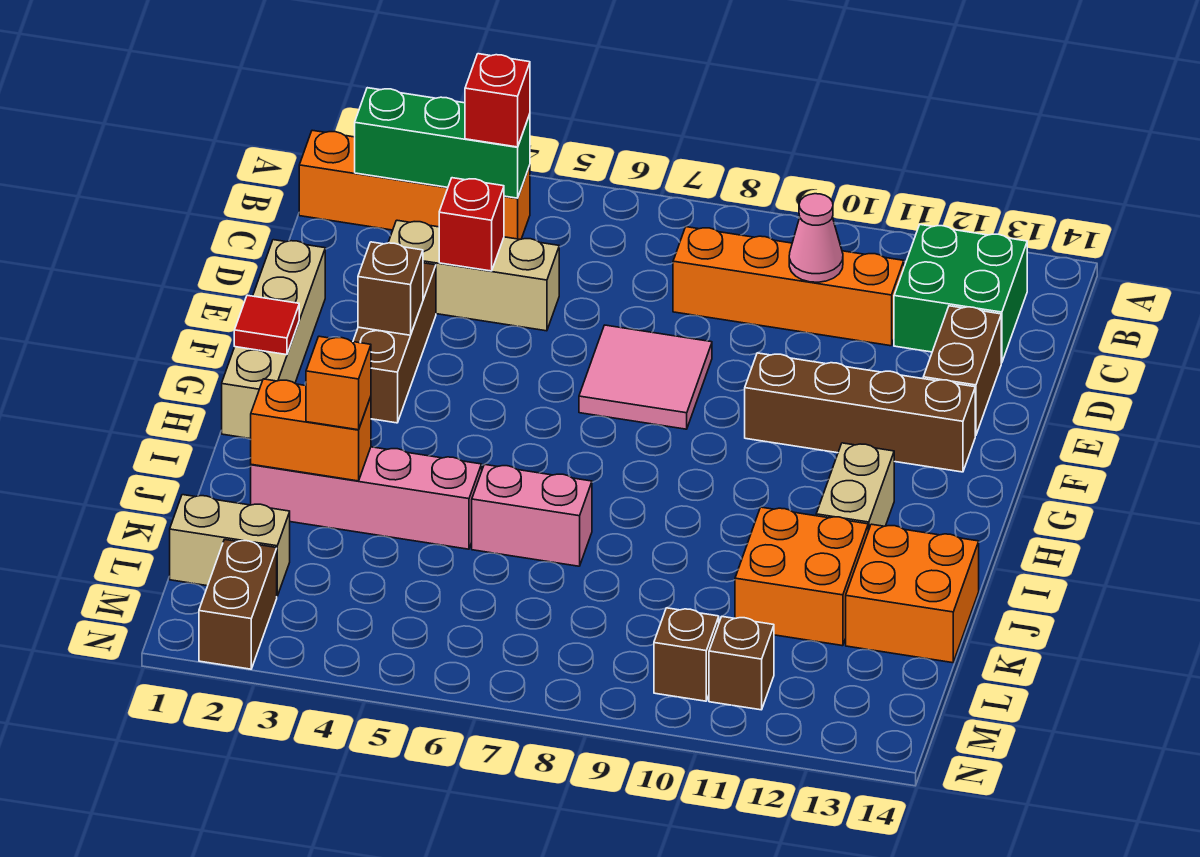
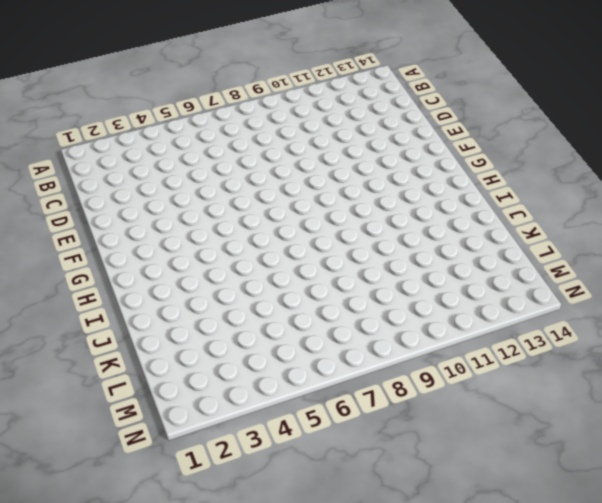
none -> orange 1x4 brick [299,130,530,239]
none -> green 2x2 brick [894,225,1027,363]
none -> orange 1x4 brick [673,227,904,346]

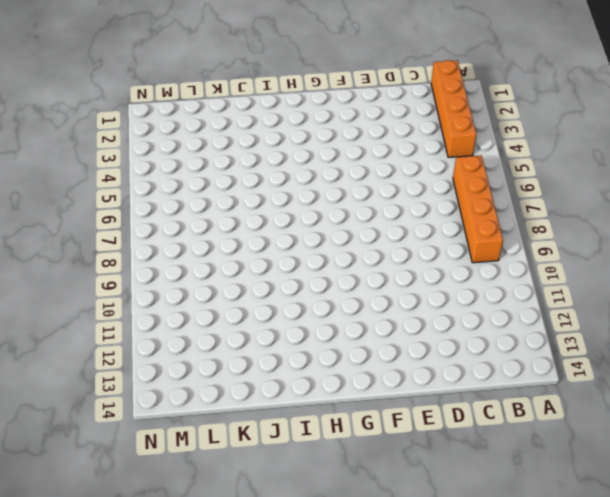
orange 1x4 brick [453,155,503,263] -> orange 1x4 brick moved to [673,227,904,346]
none -> green 2x2 brick [894,225,1027,363]
none -> tan 1x3 brick [388,220,559,331]
none -> brown 1x2 brick [923,306,1001,436]

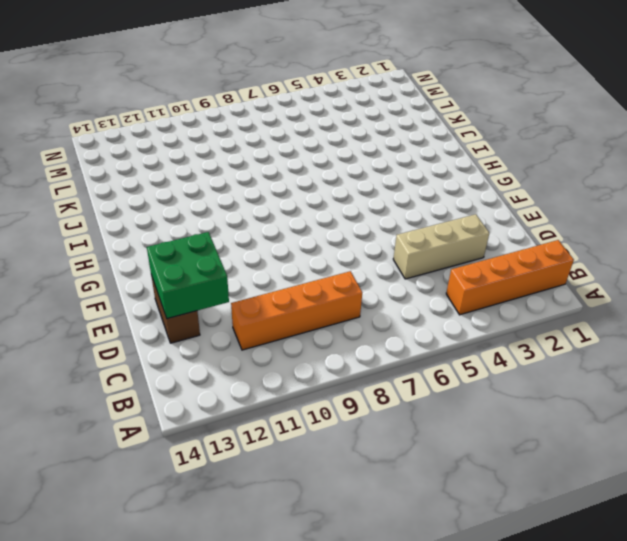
green 2x2 brick [147,232,229,319] -> green 2x2 brick moved to [894,225,1027,363]
none -> tan 1x4 brick [222,240,325,439]
none -> brown 1x3 brick [353,263,436,423]
none -> pink 2x2 tile [579,325,712,429]

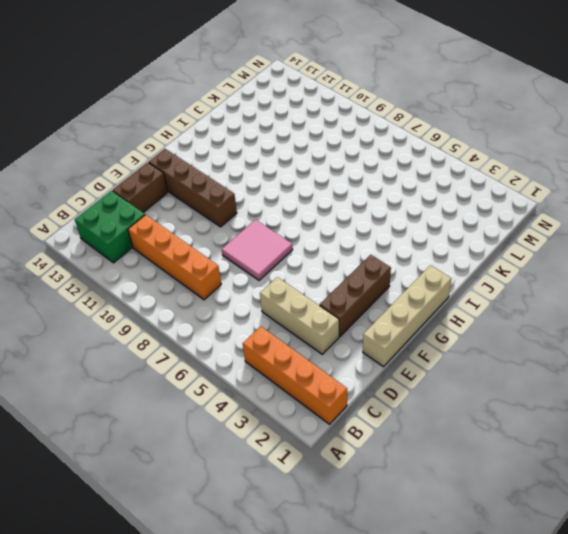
none -> tan 1x2 brick [816,443,894,531]
none -> pink 1x4 brick [251,447,482,549]
none -> pink 1x2 brick [472,464,592,566]

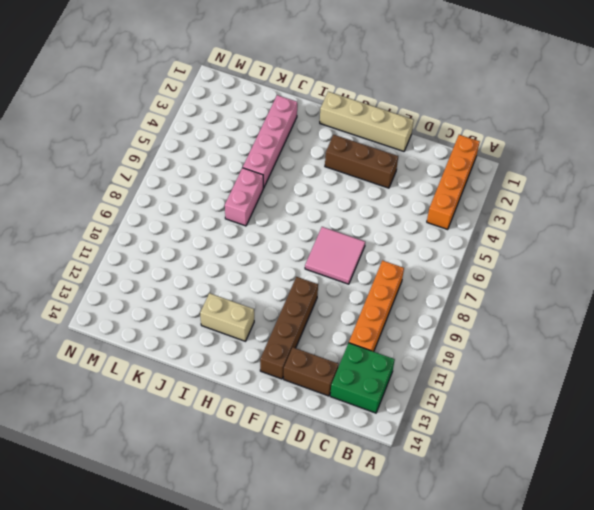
none -> tan 1x3 brick [388,220,559,331]
none -> orange 2x2 brick [735,507,868,646]
none -> orange 2x2 brick [846,524,979,663]

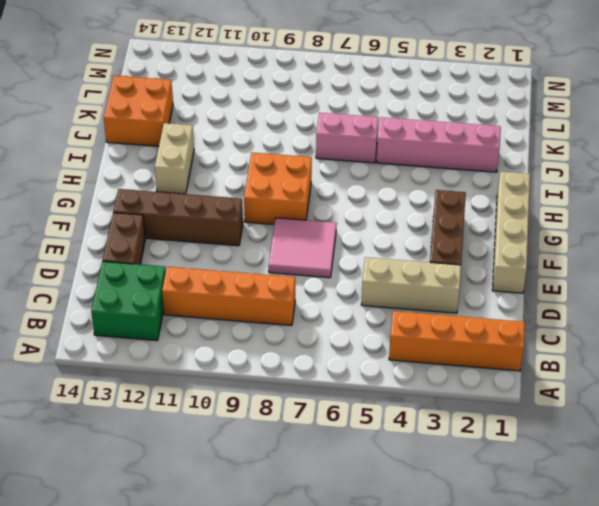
orange 2x2 brick [244,153,312,224] -> orange 2x2 brick moved to [735,507,868,646]
none -> tan 1x2 brick [170,495,290,596]
none -> brown 1x2 brick [199,540,277,669]
none -> brown 1x1 brick [654,608,719,701]

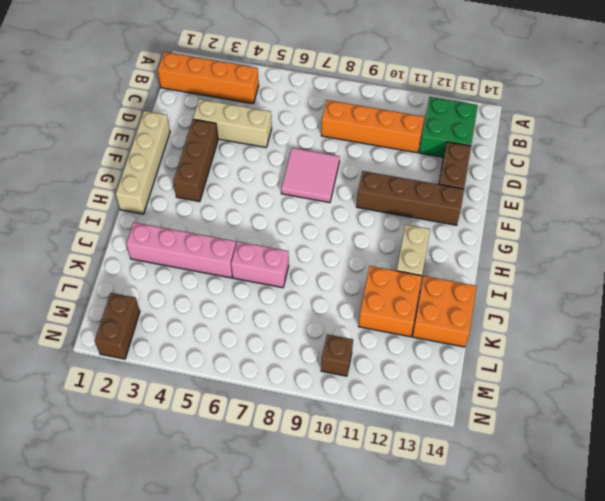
none -> tan 1x2 brick [170,495,290,596]
none -> brown 1x1 brick [709,616,774,710]
none -> green 1x3 brick [355,88,530,198]

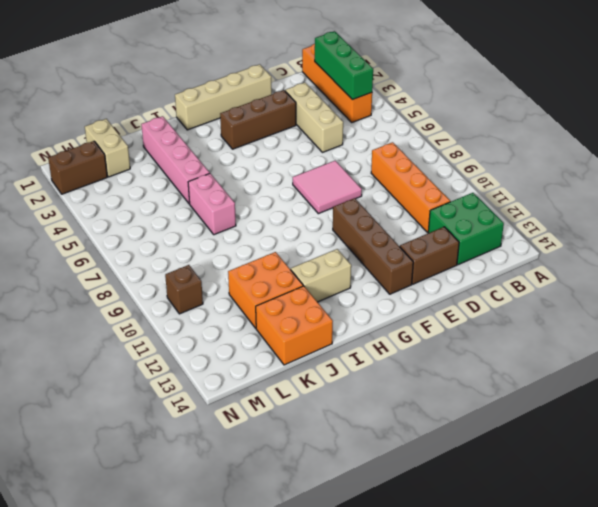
none -> brown 1x1 brick [709,616,774,710]
none -> pink 1x1 cone [789,194,843,282]
none -> red 1x1 brick [439,178,504,271]

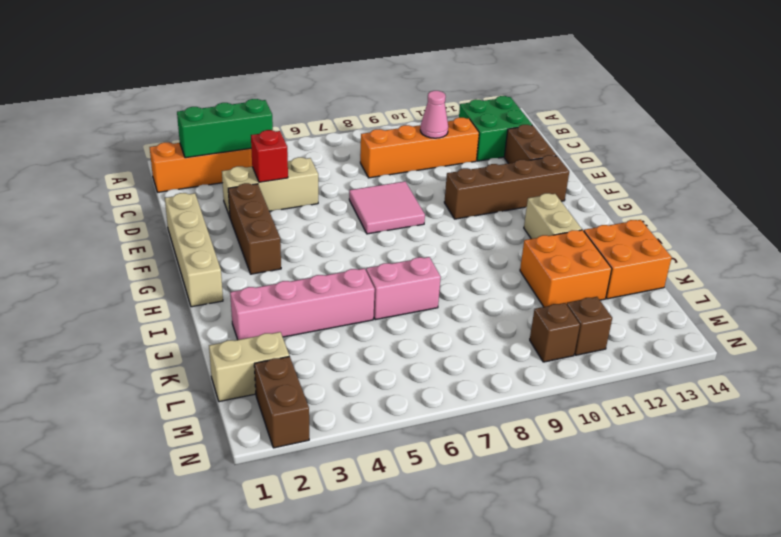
none -> brown 1x1 brick [358,242,423,335]
none -> red 1x1 tile [234,295,299,355]
none -> orange 1x2 brick [251,379,371,481]

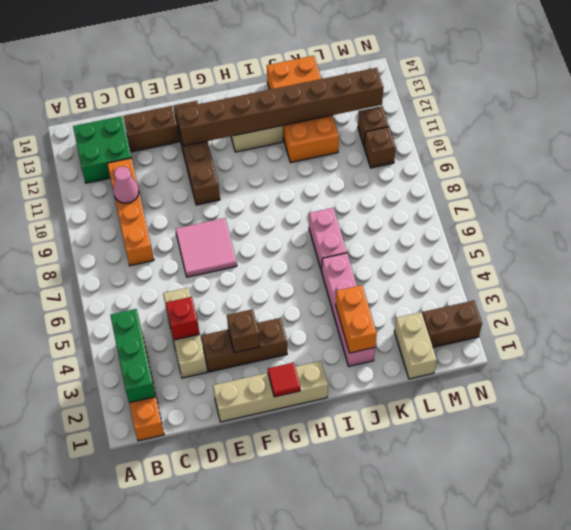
brown 1x8 brick [176,68,384,146] -> none
none -> red 1x1 brick [465,54,530,147]
none -> orange 1x1 brick [306,336,371,430]

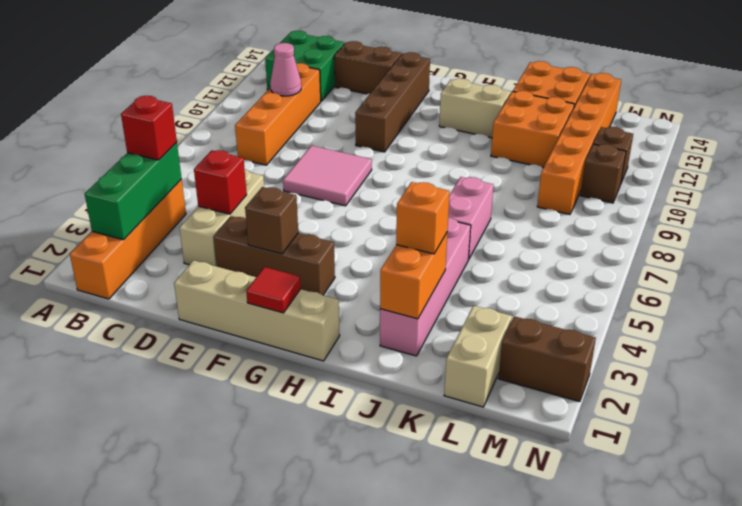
orange 1x6 brick [537,73,621,214] -> none

